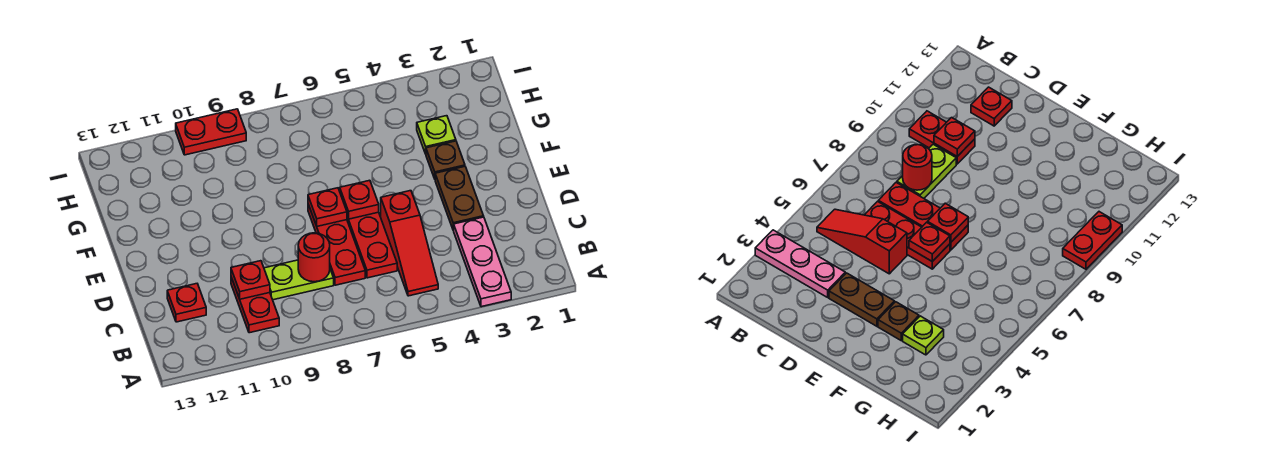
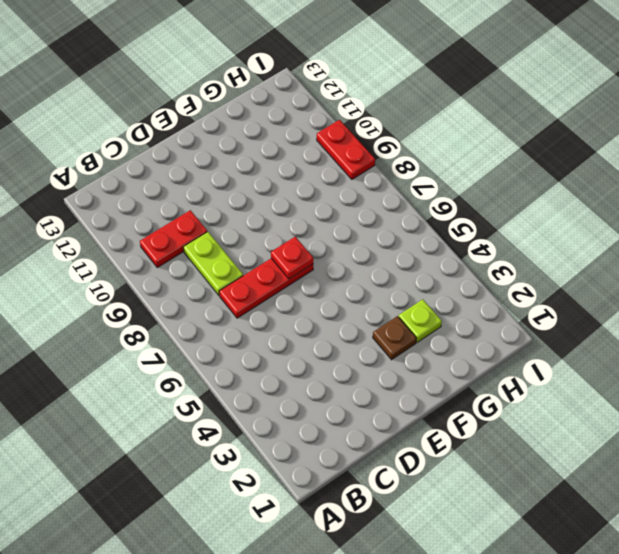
none -> pink 1x3 plate [453,217,511,307]
none -> red 1x3 slope [381,191,438,296]
none -> red 1x3 plate [347,212,397,278]

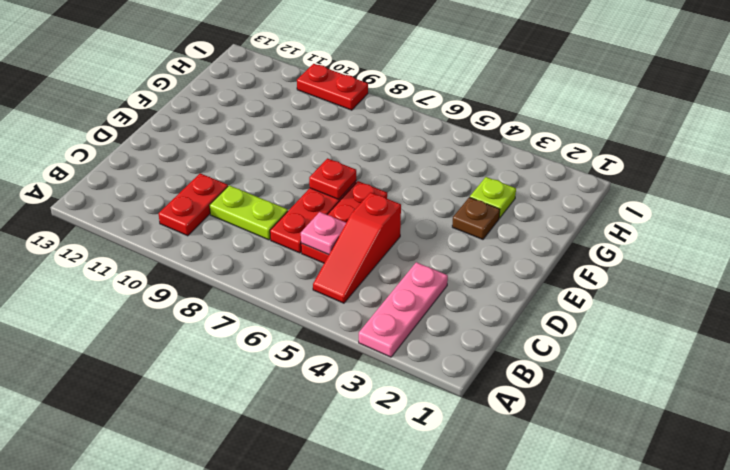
pink 1x1 plate [301,212,346,255] -> none
none -> red 1x1 plate [167,284,206,322]
none -> brown 1x2 plate [435,166,484,230]
none -> red 1x1 round brick [298,233,330,282]

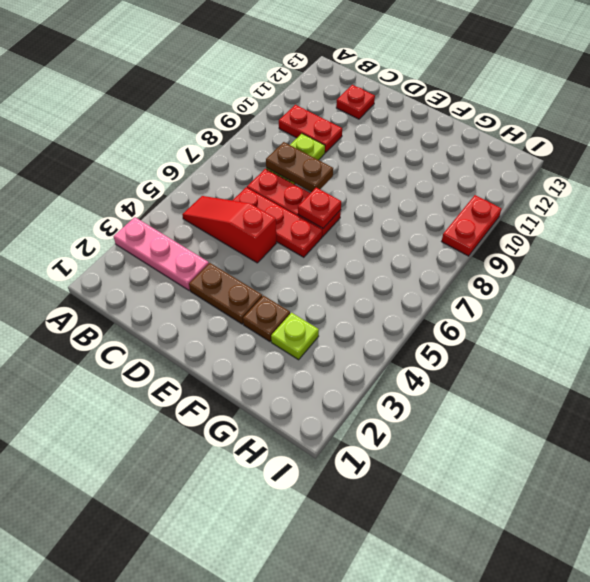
brown 1x2 plate [266,142,333,192] -> red 1x1 round brick [298,233,330,282]
none -> red 1x1 plate [231,261,270,299]
none -> red 1x1 plate [340,180,379,219]

